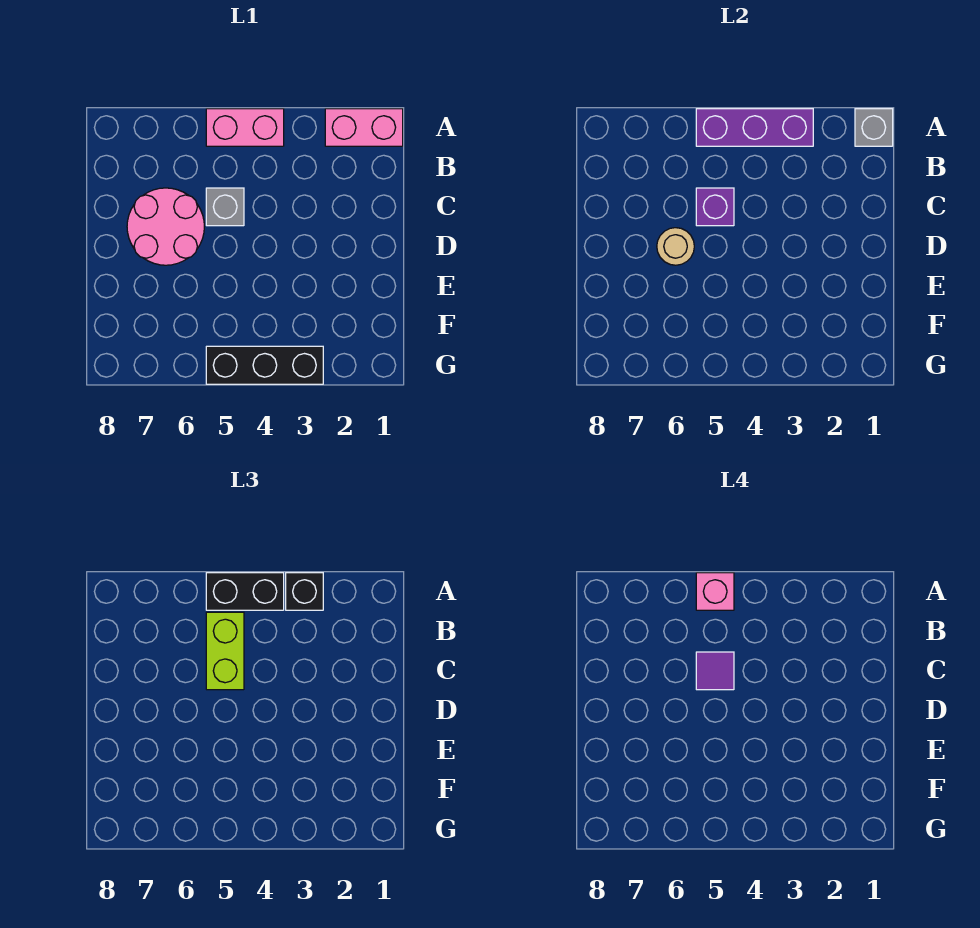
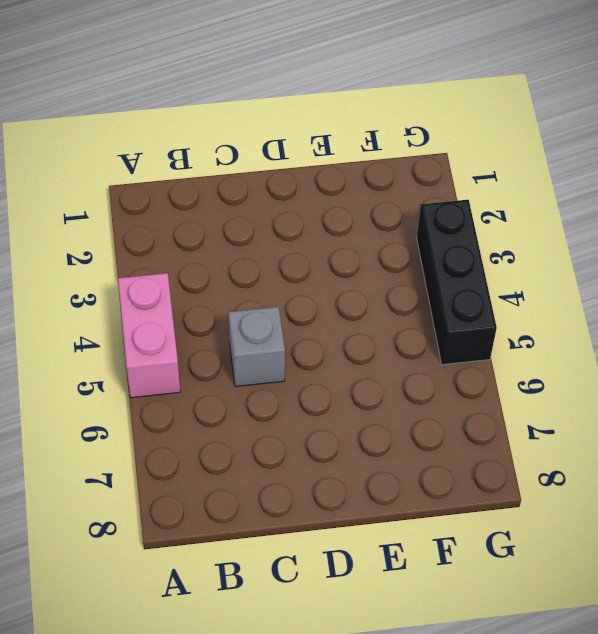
none -> pink 1x2 brick [325,109,403,146]
none -> pink 2x2 round brick [127,188,204,265]
none -> grey 1x1 brick [855,109,893,146]

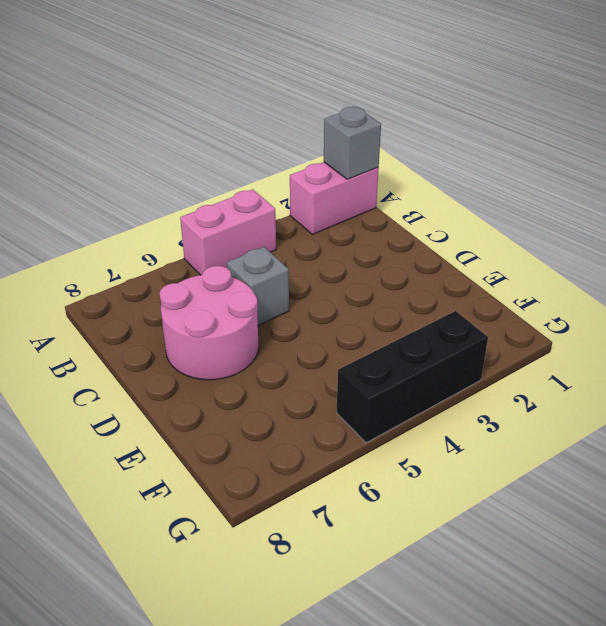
none -> purple 1x3 brick [696,109,813,146]
none -> purple 1x1 brick [696,188,734,226]
none -> tan 1x1 round brick [657,228,694,265]

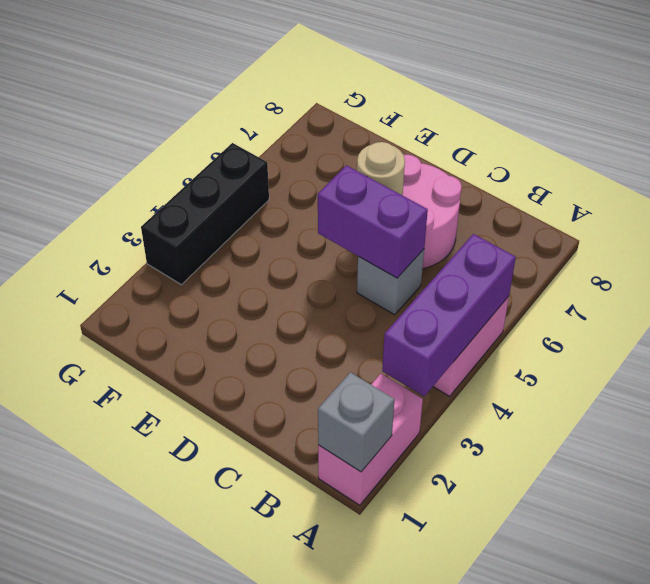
purple 1x2 brick [318,165,428,278] -> purple 1x1 brick [696,188,734,226]
none -> black 1x1 brick [286,573,323,610]
none -> black 1x2 brick [206,573,284,610]
none -> lime 1x2 brick [206,612,244,690]

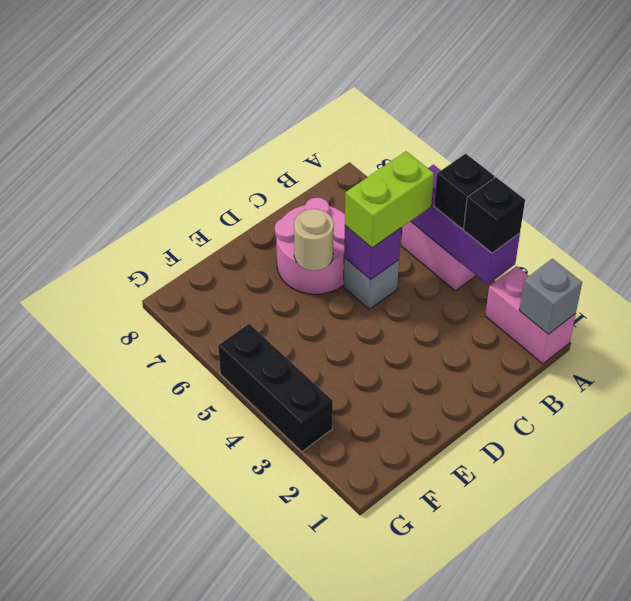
black 1x1 brick [434,154,494,229] -> black 1x2 brick [206,573,284,610]
none -> pink 1x1 brick [696,573,734,610]
none -> purple 1x1 tile [696,652,734,690]

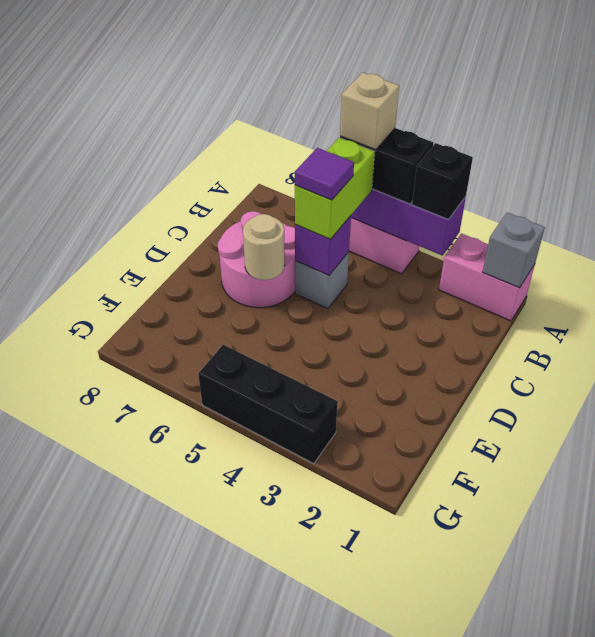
tan 1x1 brick [340,72,399,150] -> pink 1x1 brick [696,573,734,610]

